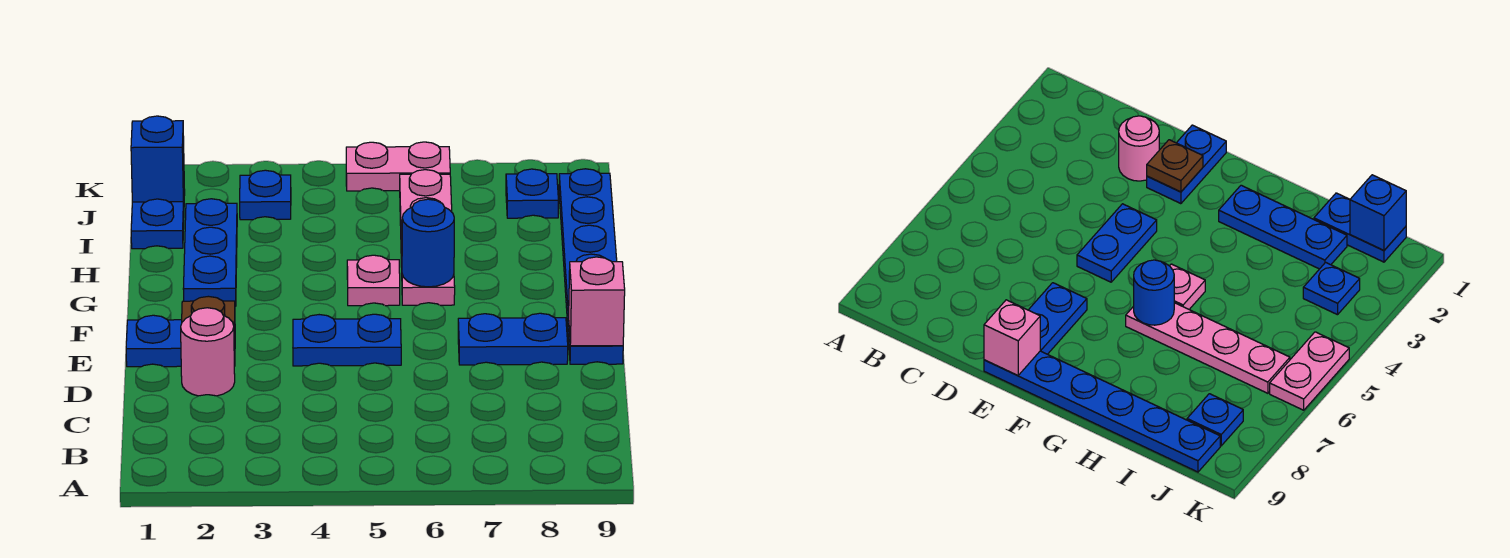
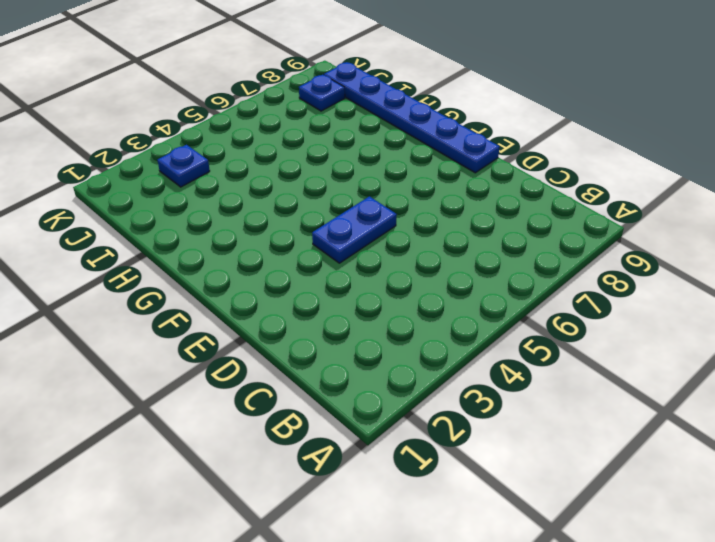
none -> pink 1x1 round brick [181,308,235,396]
none -> blue 1x2 plate [126,315,235,367]
none -> blue 1x2 plate [458,313,568,365]

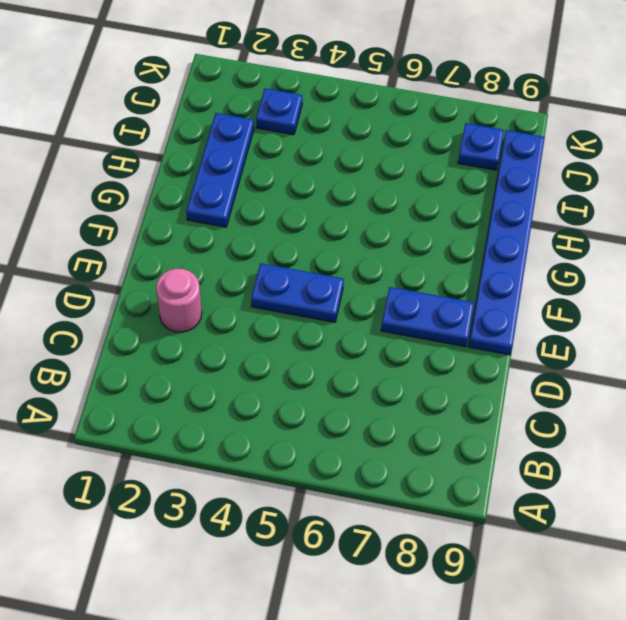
none -> blue 1x2 plate [126,315,235,367]
none -> pink 1x1 plate [347,255,400,306]
none -> pink 1x4 plate [400,170,455,305]

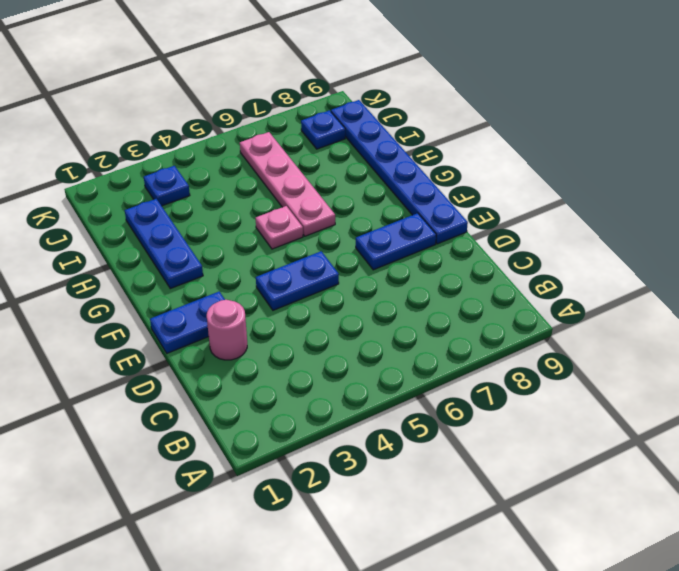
none -> blue 1x2 plate [131,189,185,249]
none -> pink 1x2 plate [346,142,450,191]
none -> brown 1x1 plate [182,296,235,348]

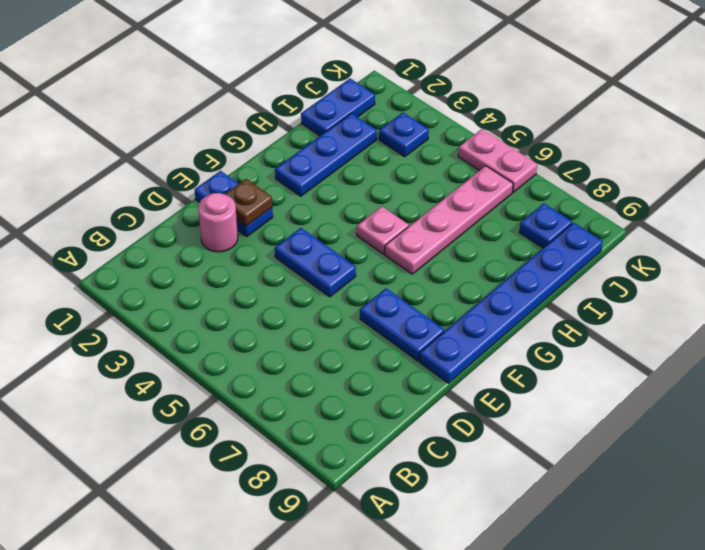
none -> pink 1x1 brick [569,257,625,346]
none -> blue 1x1 round brick [402,199,454,287]
none -> blue 1x1 brick [131,116,184,202]

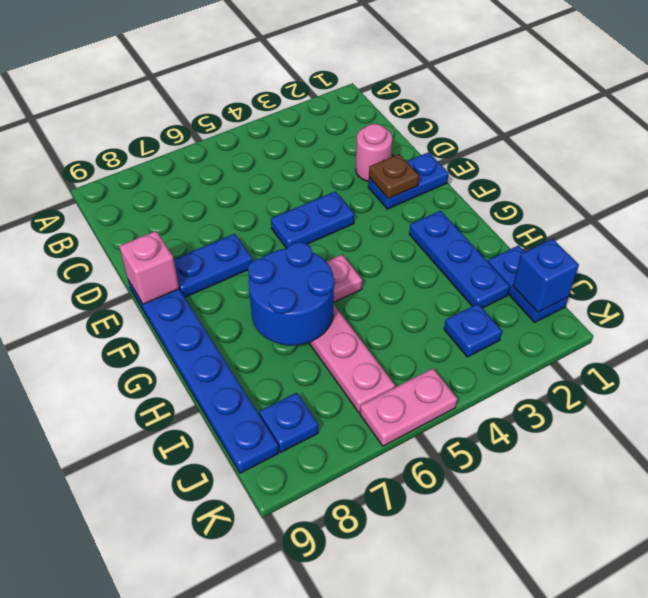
blue 2x2 round brick [248,242,334,345] -> blue 1x1 round brick [402,199,454,287]

